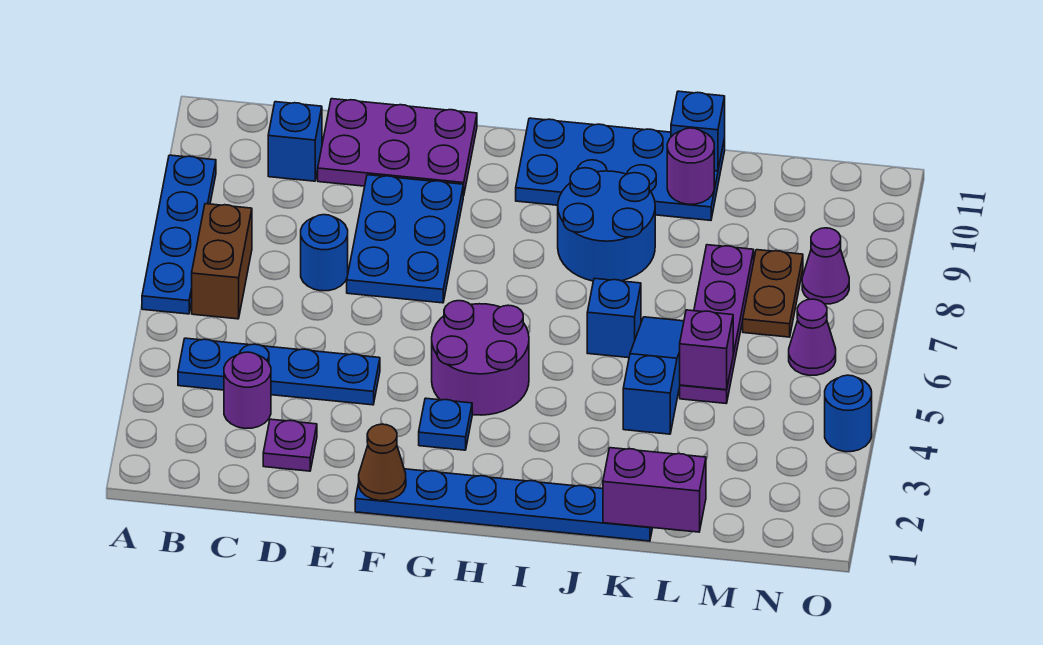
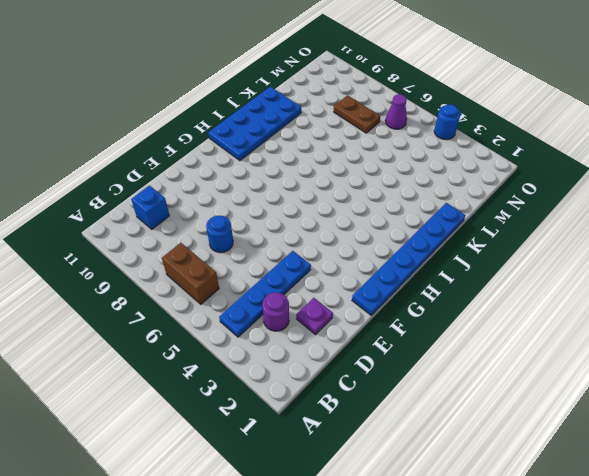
none -> blue 1x4 plate [142,155,216,314]
none -> purple 2x3 plate [318,99,477,196]
none -> blue 2x3 plate [347,175,463,303]

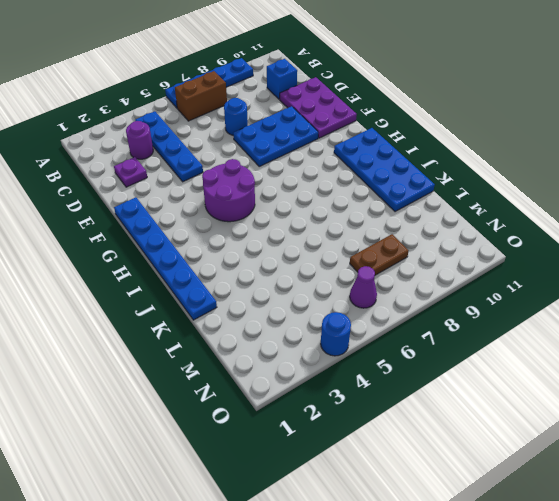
none -> blue 1x1 plate [419,398,472,450]
none -> blue 2x2 round brick [558,168,655,281]
none -> blue 1x1 brick [587,278,641,358]

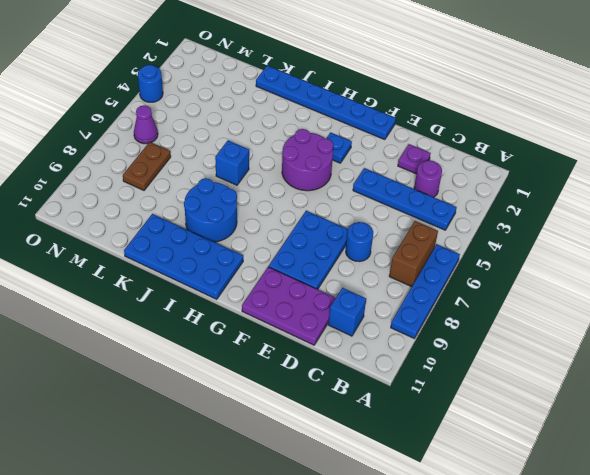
none -> blue 1x3 slope [623,317,684,434]
none -> purple 1x4 plate [680,245,754,403]
none -> purple 1x1 cone [802,228,849,304]

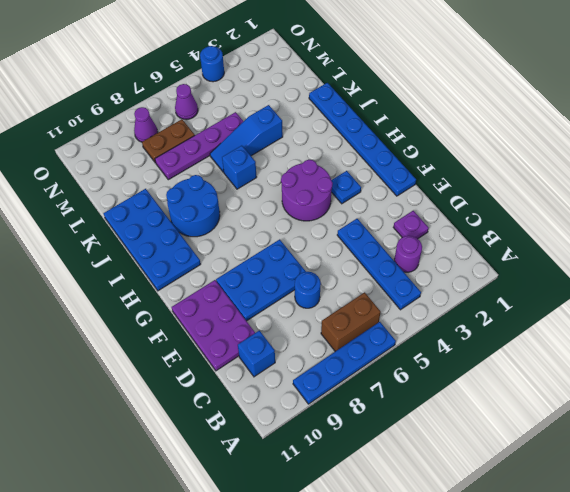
none -> brown 1x1 cone [359,424,406,501]
none -> purple 1x2 brick [603,448,706,532]
none -> purple 1x1 round brick [667,128,714,204]

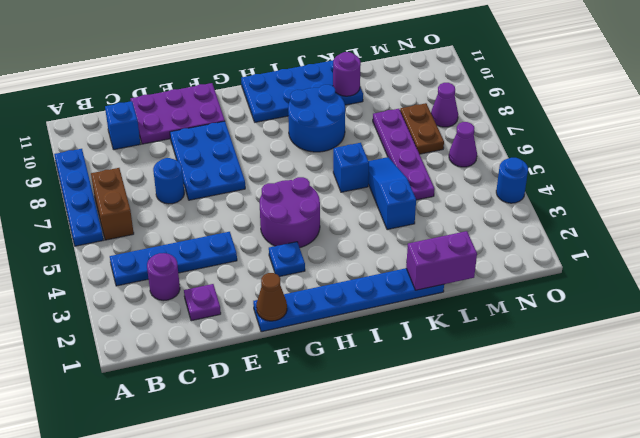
none -> blue 1x1 brick [671,91,725,171]
none -> purple 1x1 brick [680,310,733,390]

